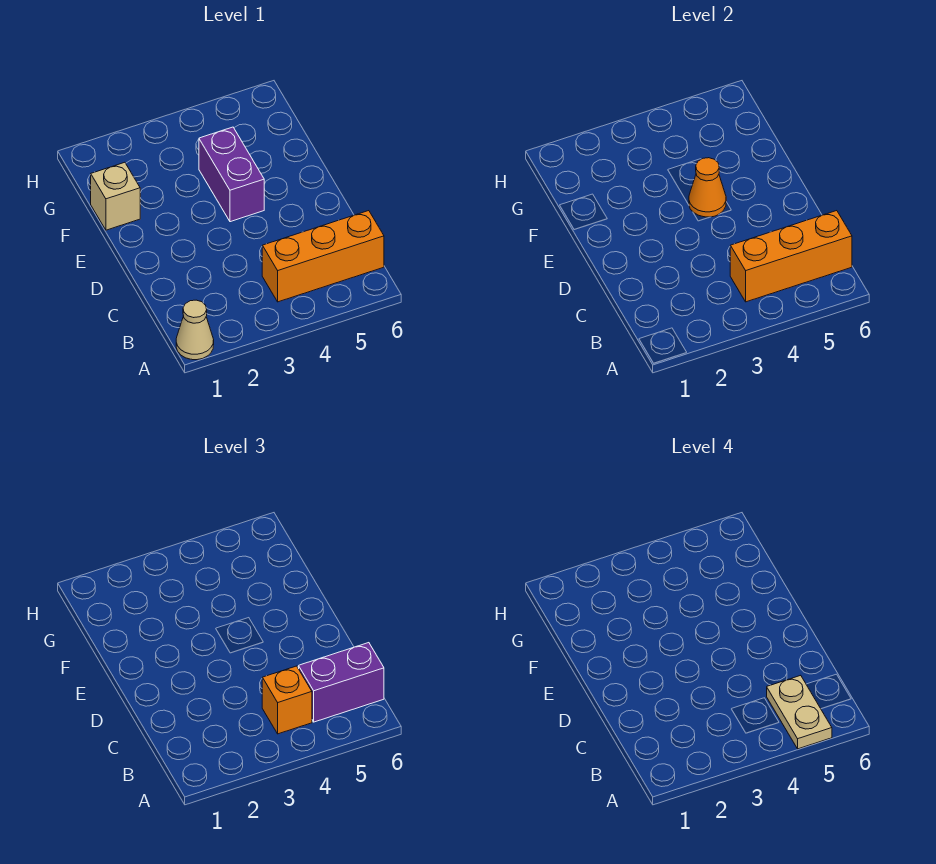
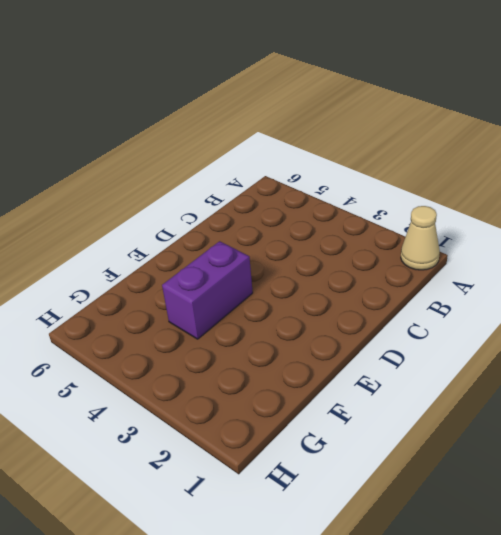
none -> orange 1x3 brick [262,211,384,302]
none -> tan 1x1 brick [91,162,140,230]

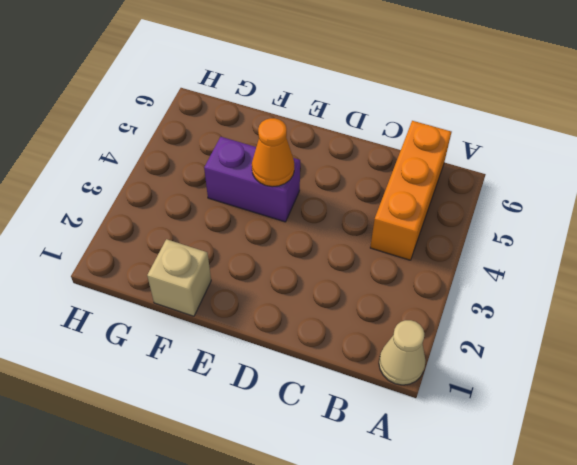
none -> orange 1x3 brick [730,211,852,302]
none -> orange 1x1 brick [262,666,312,734]

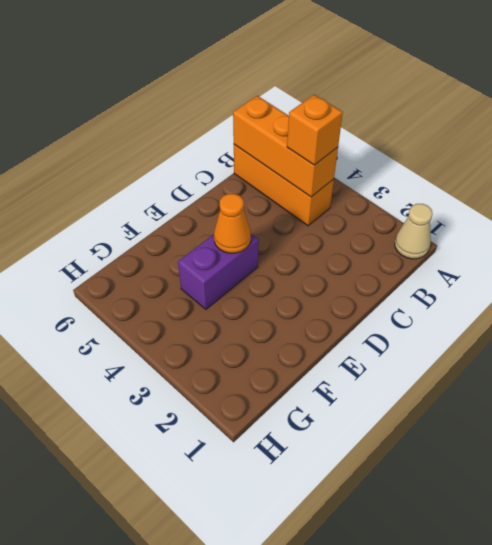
none -> tan 1x1 brick [91,162,140,230]
none -> purple 1x2 brick [299,643,384,722]

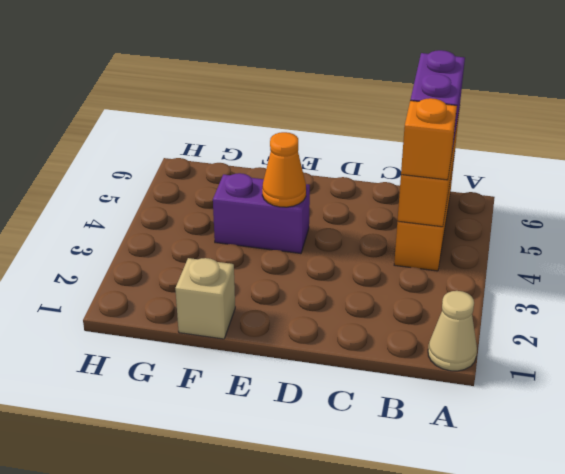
none -> tan 1x2 plate [767,675,832,749]

